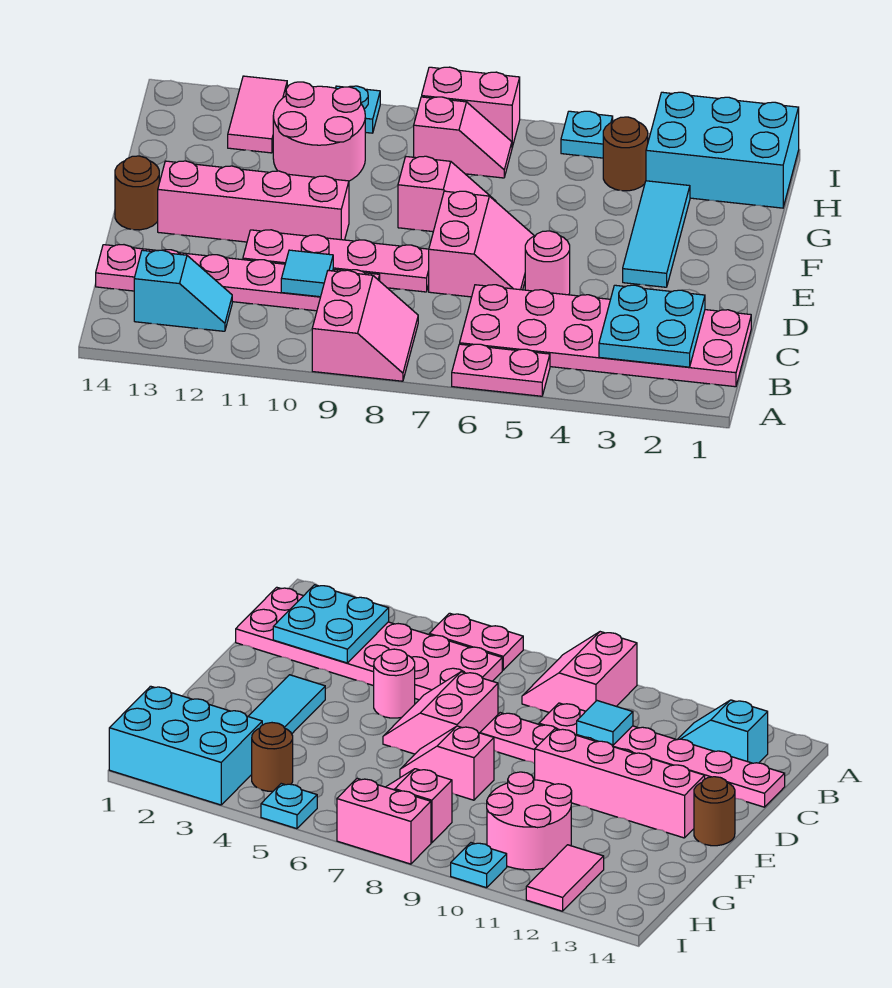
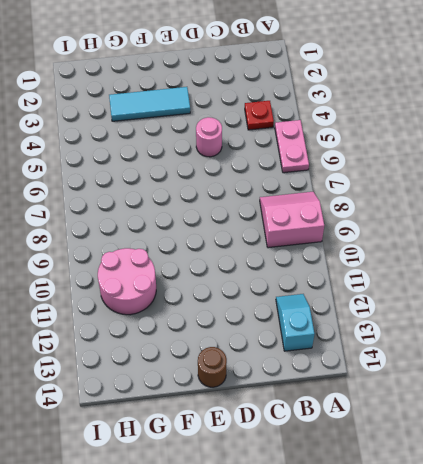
red 1x1 plate [245,101,274,130] -> pink 2x6 plate [460,285,751,387]
none -> pink 1x6 plate [96,245,380,311]
none -> pink 2x2 slope [429,191,534,297]
none -> pink 1x4 plate [243,230,429,292]

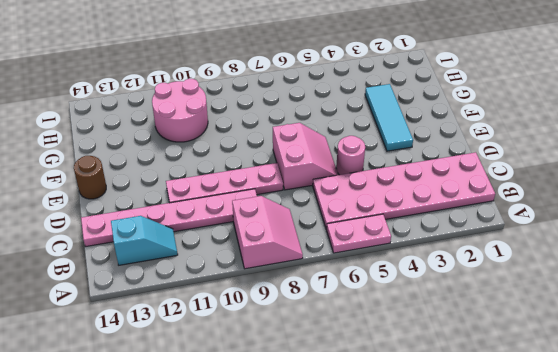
none -> pink 1x4 brick [158,161,349,242]
none -> pink 1x2 slope [398,156,495,232]
none -> cyan 2x3 brick [646,92,799,208]

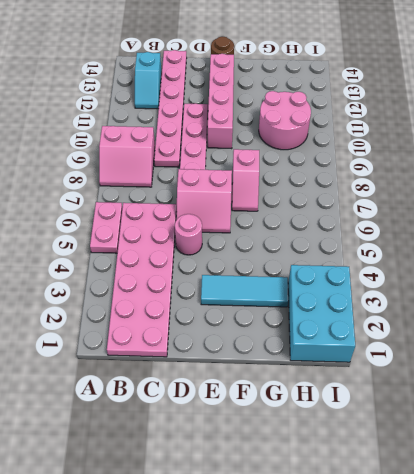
none -> brown 1x1 round brick [603,117,648,191]
none -> pink 1x2 slope [414,97,512,178]
none -> pink 1x2 tile [228,76,287,153]

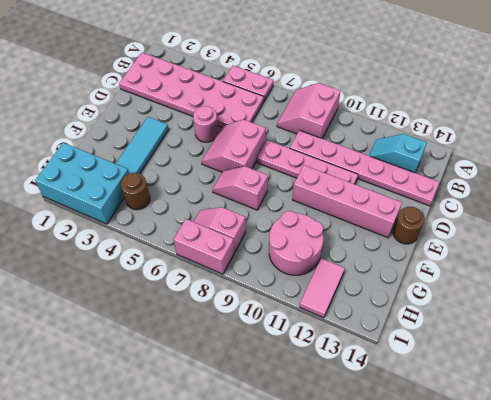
none -> cyan 1x1 plate [561,111,613,158]
none -> cyan 1x1 plate [336,86,380,133]
none -> cyan 2x2 plate [599,285,705,367]

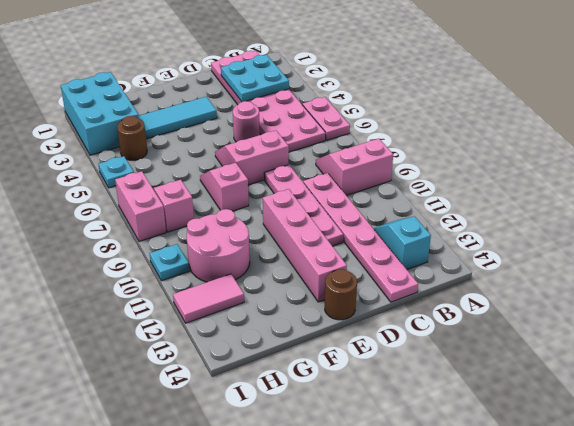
none -> cyan 1x1 tile [281,250,333,297]

